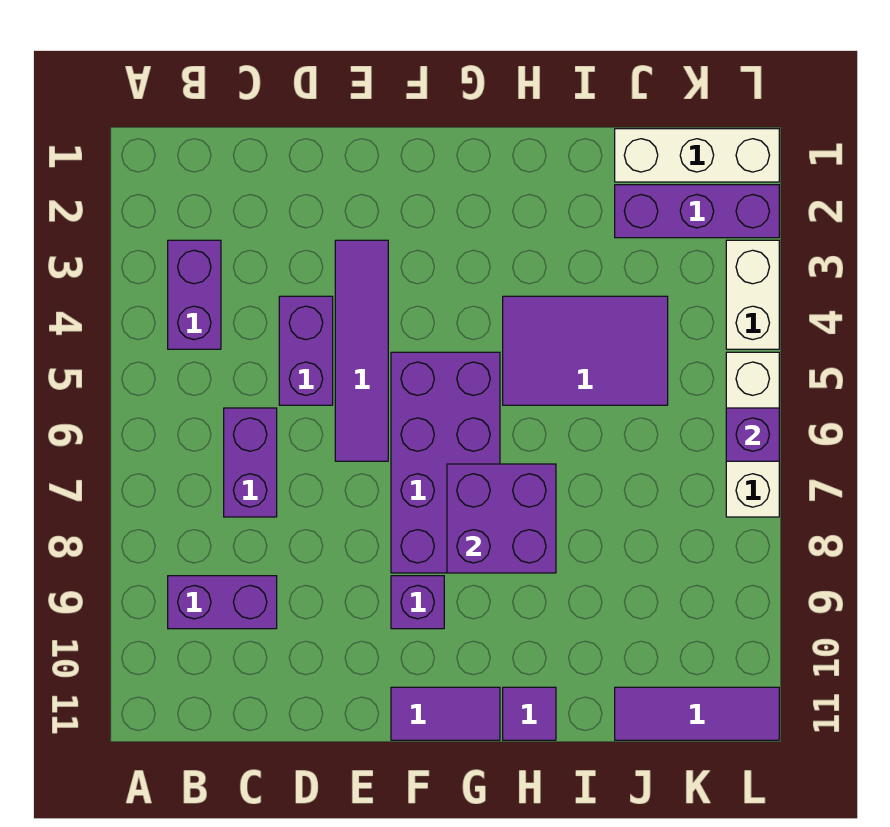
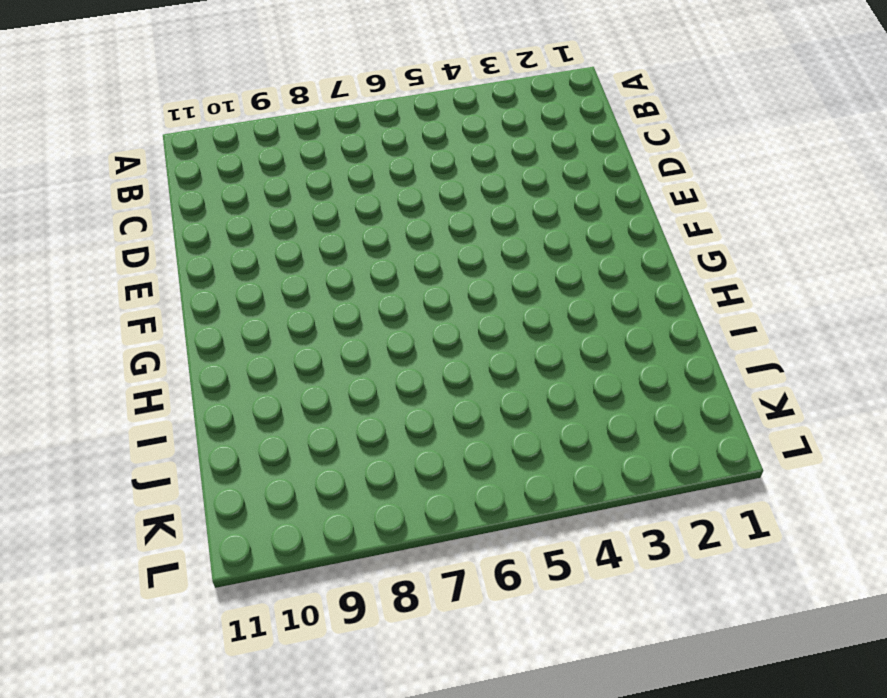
none -> purple 1x2 brick [168,240,221,349]
none -> purple 1x2 brick [168,576,277,629]
none -> purple 1x2 brick [224,408,277,517]

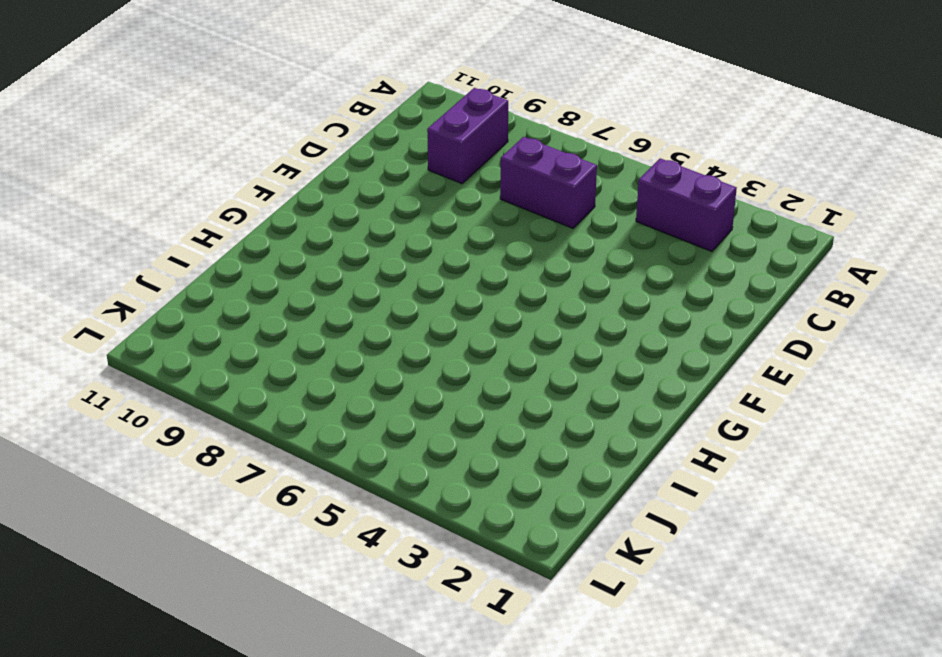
none -> purple 1x2 brick [279,296,333,405]
none -> purple 1x4 tile [335,240,388,461]
none -> purple 2x4 brick [391,352,500,573]

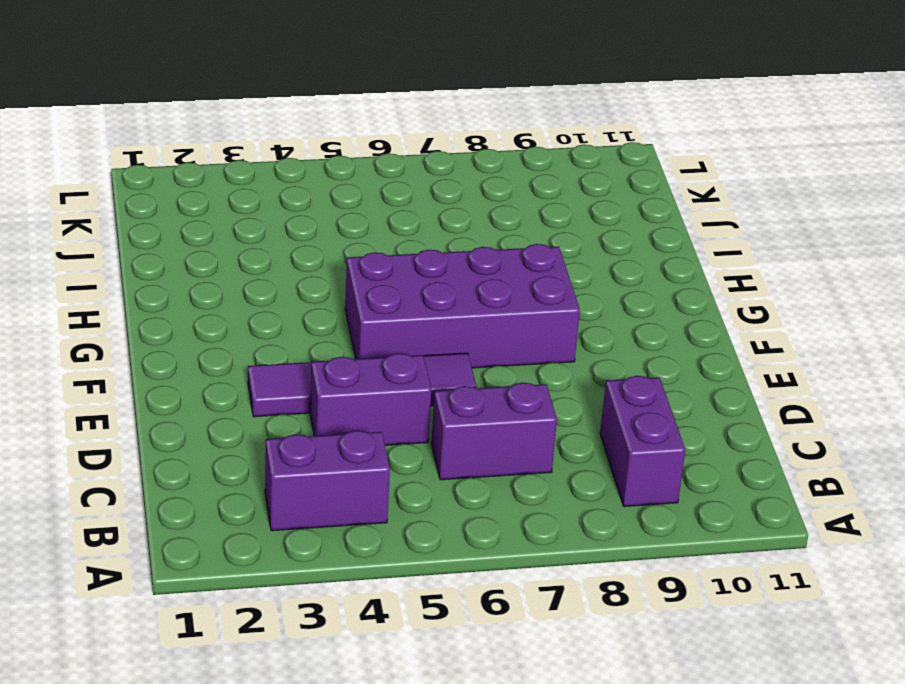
none -> purple 1x1 brick [391,576,444,629]
none -> purple 1x2 tile [391,687,500,740]
none -> purple 2x3 tile [503,296,668,405]

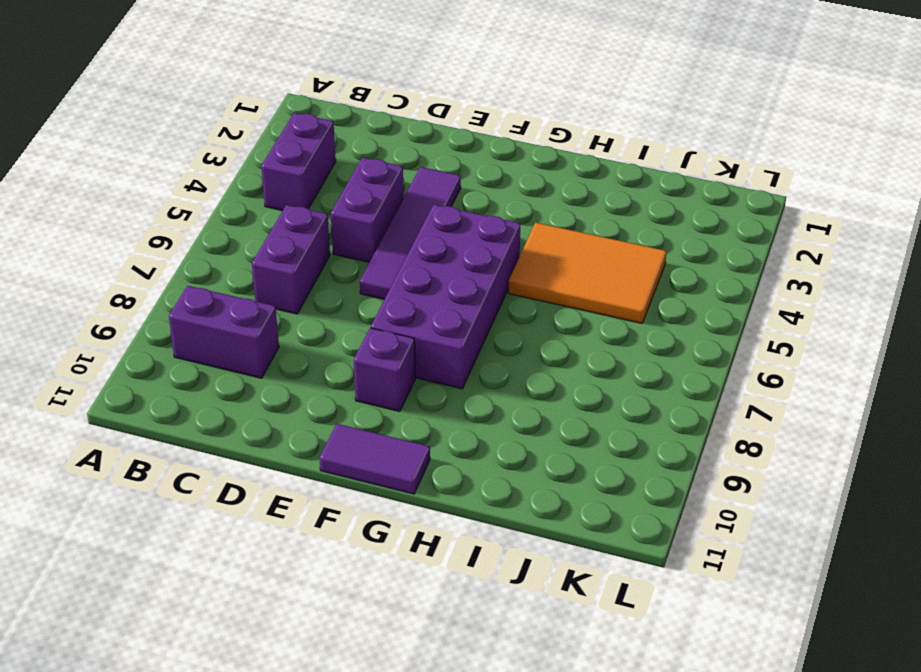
orange 2x3 tile [508,223,667,323] -> purple 2x3 tile [503,296,668,405]
none -> purple 1x1 tile [503,687,556,740]
none -> white 1x3 brick [615,129,779,182]
none -> purple 1x3 brick [615,185,779,238]

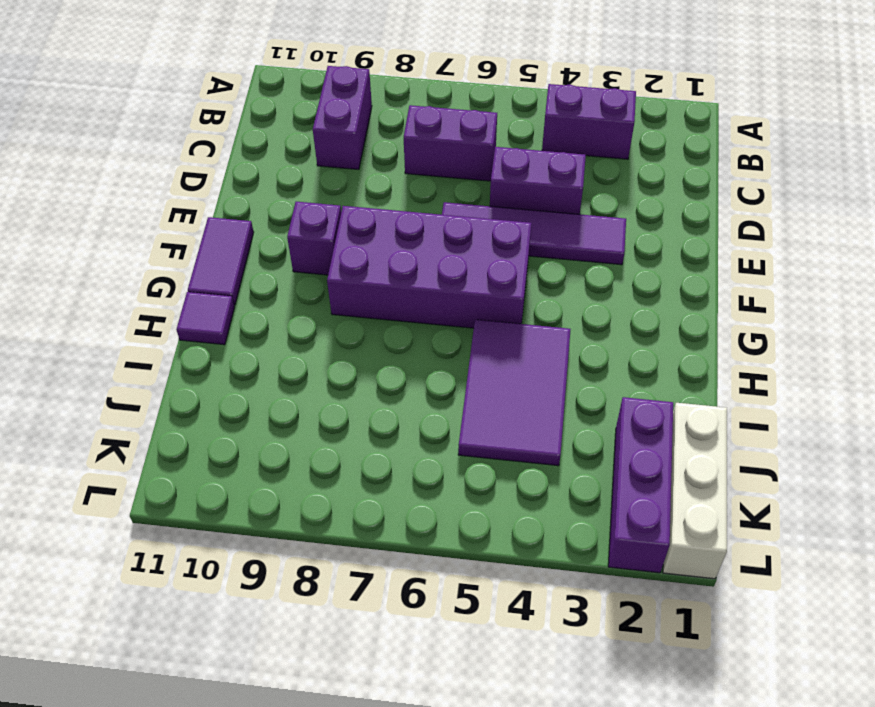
none -> purple 1x3 tile [615,687,779,740]
none -> white 1x2 brick [726,240,779,349]
none -> white 1x3 brick [726,352,779,517]

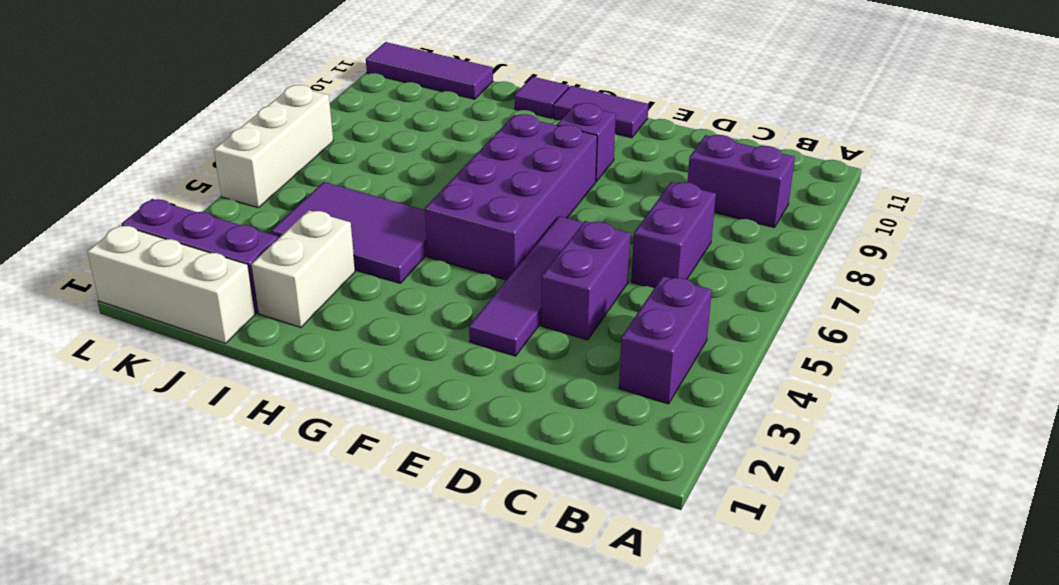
white 1x2 brick [251,210,355,328] -> white 1x2 brick moved to [726,240,779,349]
none -> purple 2x2 brick [447,464,556,573]
none -> purple 1x1 brick [726,408,779,461]

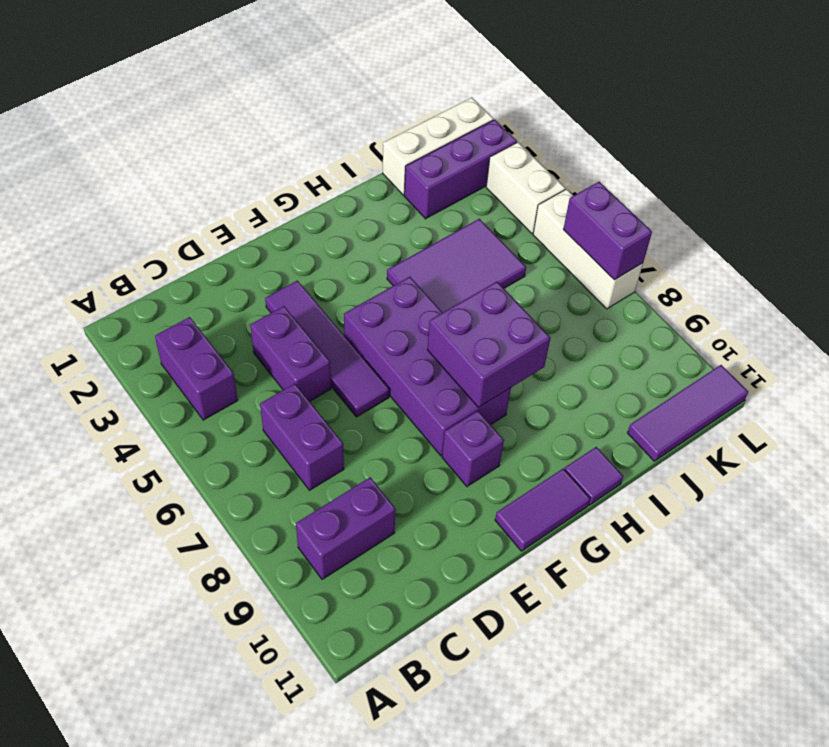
purple 1x2 brick [563,182,652,280] -> purple 1x1 brick [726,408,779,461]

